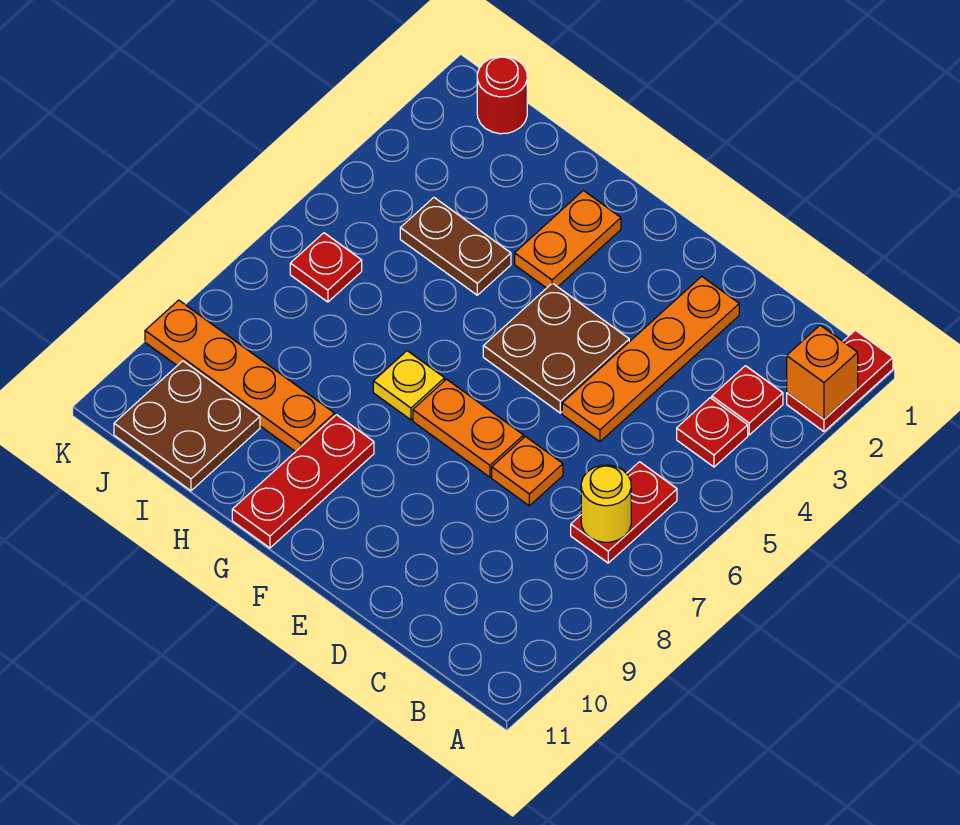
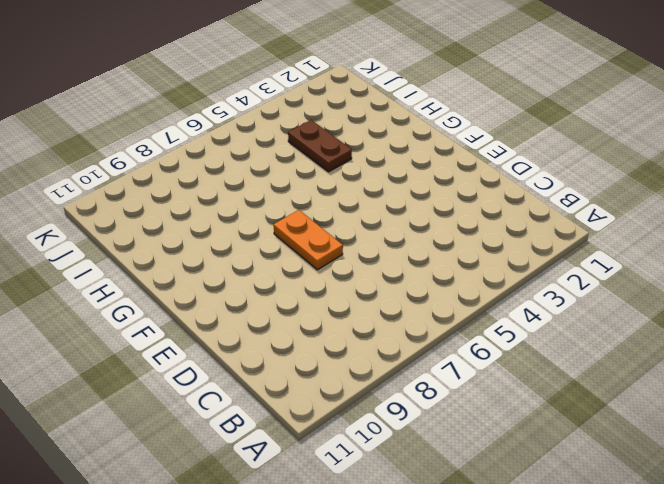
none -> red 1x2 plate [787,330,893,431]
none -> red 1x1 plate [712,366,783,435]
none -> red 1x1 plate [677,398,748,467]

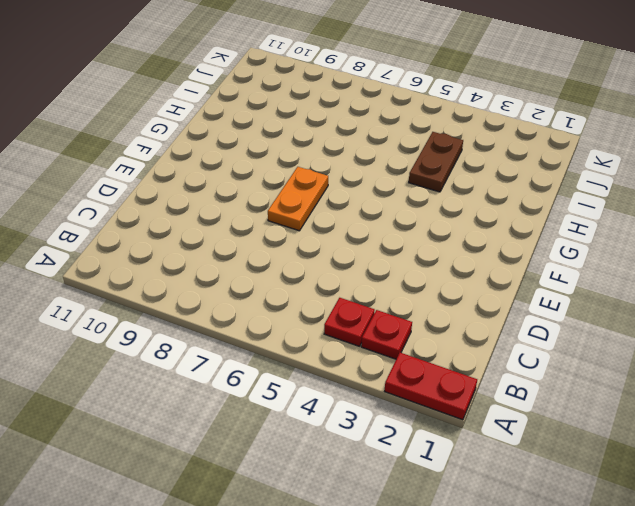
none -> red 1x2 plate [571,462,677,563]
none -> orange 1x4 plate [562,276,739,442]
none -> orange 1x1 plate [492,437,563,506]

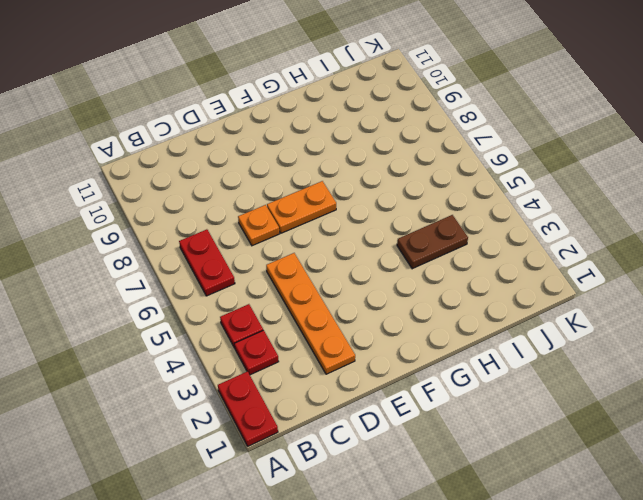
none -> brown 2x2 plate [483,283,629,413]
none -> orange 1x2 plate [515,191,621,288]
none -> yellow 1x1 plate [373,351,445,420]

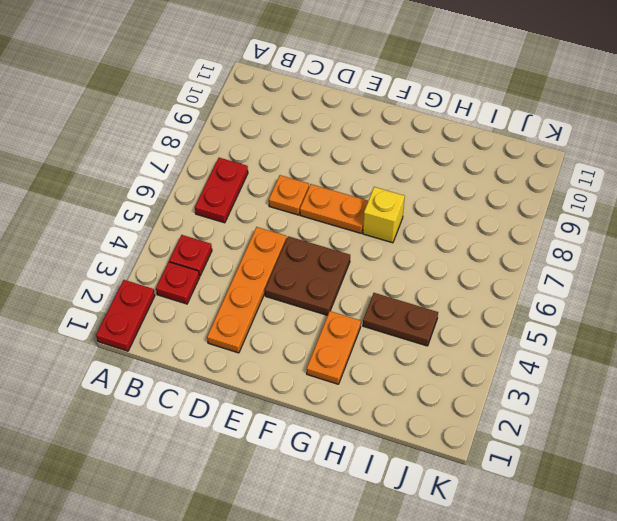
yellow 1x1 brick [363,187,405,243] -> yellow 1x1 plate [373,351,445,420]
none -> red 1x3 plate [232,415,374,548]
none -> orange 1x4 plate [145,300,335,452]
none -> brown 2x2 plate [114,361,260,491]

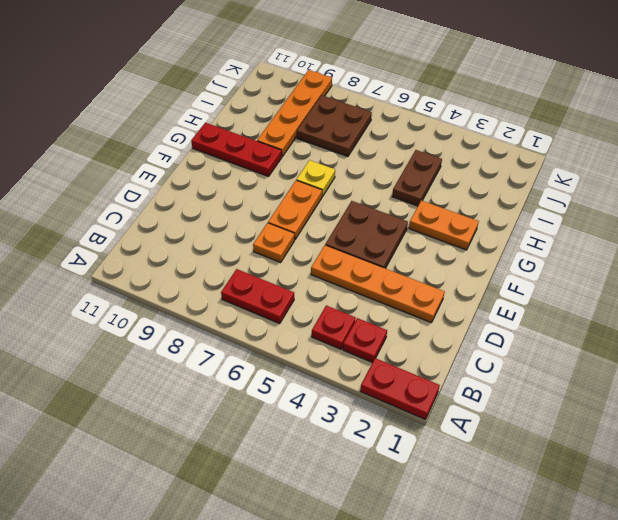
brown 2x2 plate [297,95,372,156] -> brown 2x2 plate moved to [114,361,260,491]
none -> red 1x1 round brick [477,56,527,134]
none -> red 1x1 plate [290,233,362,302]
none -> orange 1x1 brick [787,325,858,419]

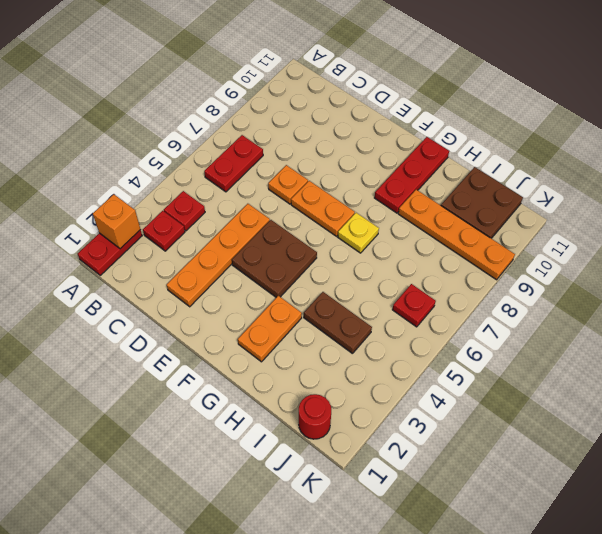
none -> yellow 1x1 round brick [581,465,631,542]

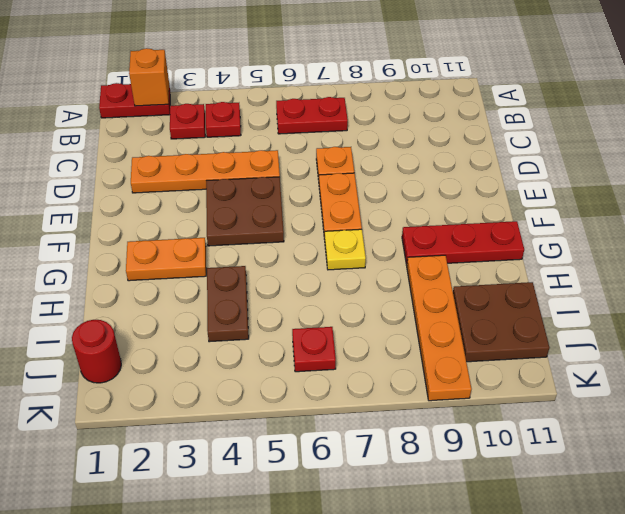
none -> yellow 1x1 round brick [581,465,631,542]

